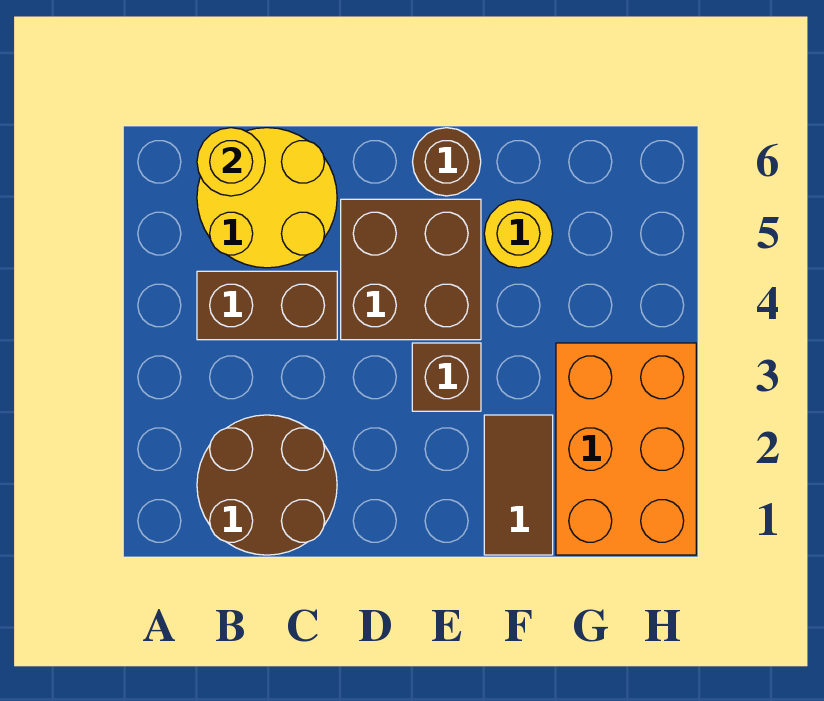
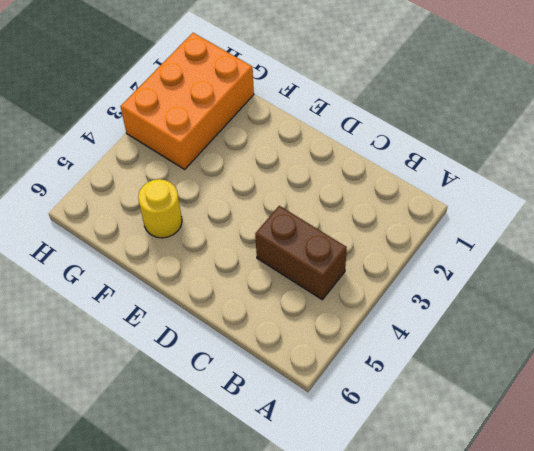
none -> brown 2x2 round brick [197,415,337,555]
none -> yellow 2x2 round brick [197,128,337,268]

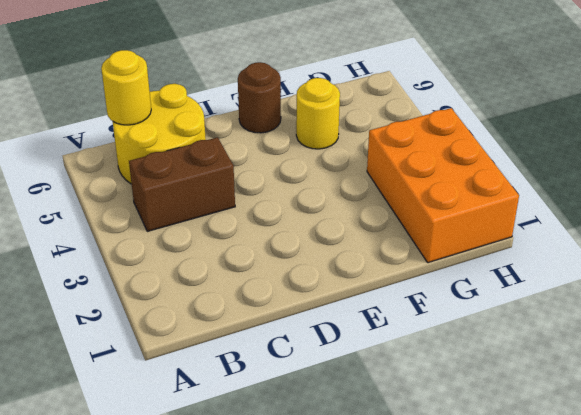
none -> brown 2x2 round brick [197,415,337,555]
none -> brown 2x2 brick [341,199,481,340]

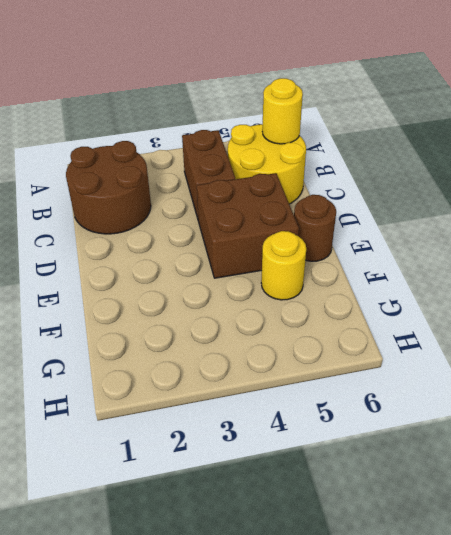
none -> brown 1x1 brick [412,343,481,411]
none -> brown 1x2 tile [484,415,553,555]

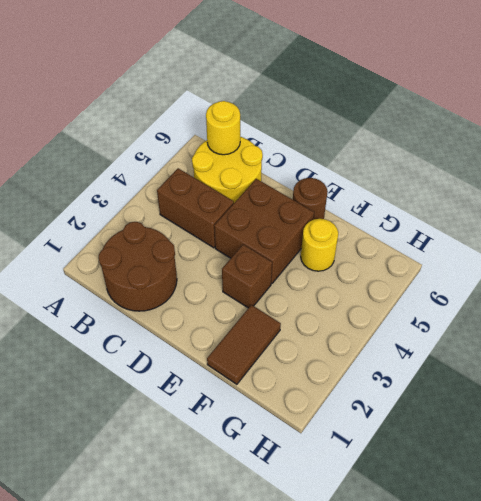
none -> orange 2x3 brick [556,343,696,555]

